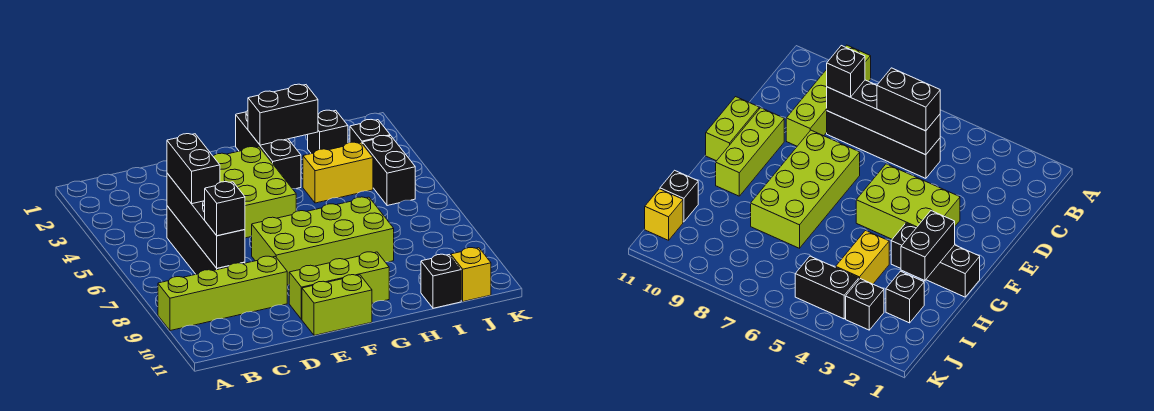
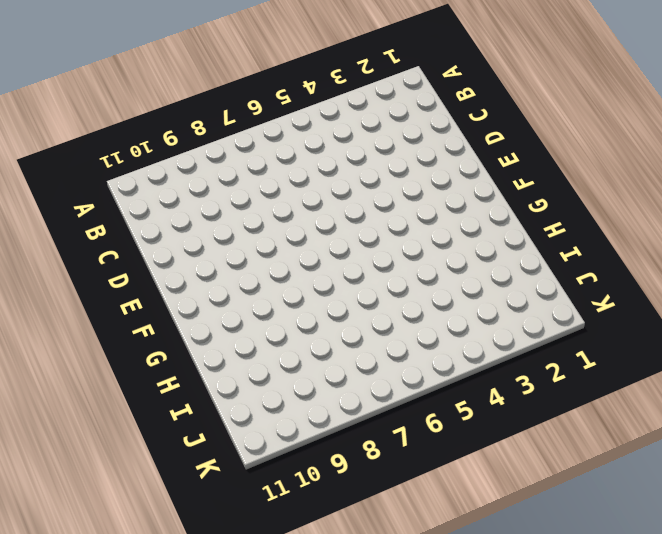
none -> lime 1x4 brick [158,256,287,331]
none -> black 1x4 brick [167,206,245,274]
none -> lime 2x3 brick [213,147,296,238]

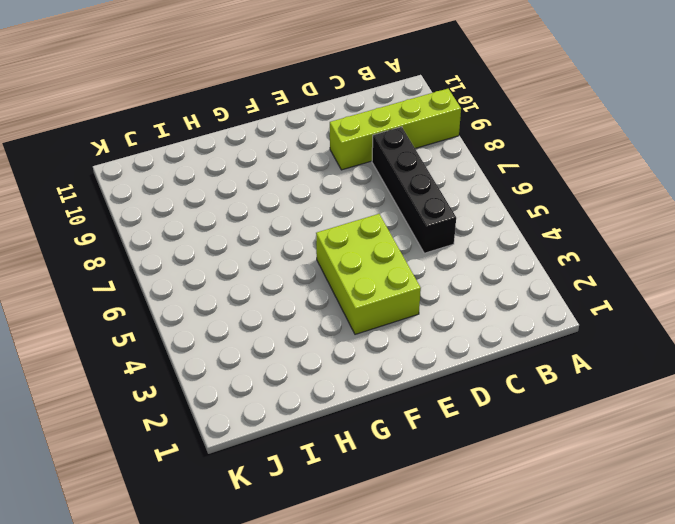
none -> lime 2x4 brick [252,197,394,285]
none -> lime 1x3 brick [289,252,389,319]
none -> lime 1x2 brick [302,275,372,335]

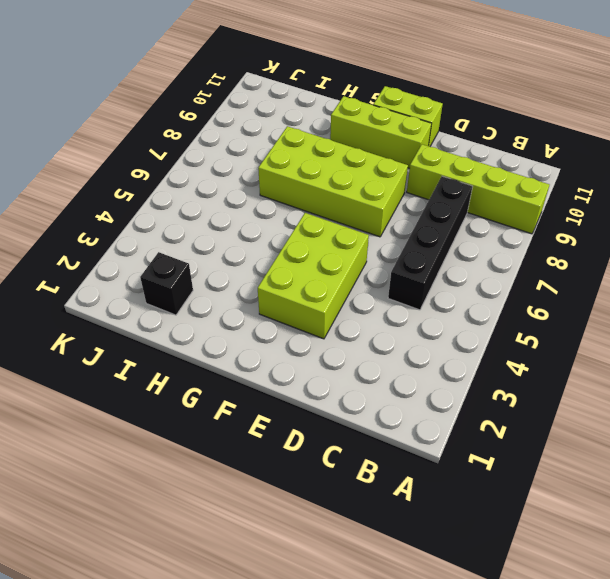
none -> black 1x3 brick [236,110,301,189]
none -> yellow 1x2 brick [303,142,373,203]
none -> black 1x1 brick [421,254,461,308]

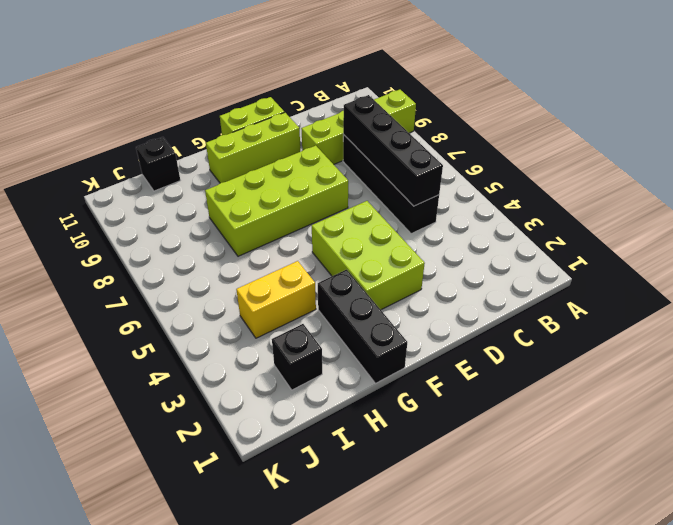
none -> black 1x1 brick [350,120,390,144]
none -> black 1x2 brick [363,136,415,206]
none -> yellow 1x1 brick [451,248,491,302]

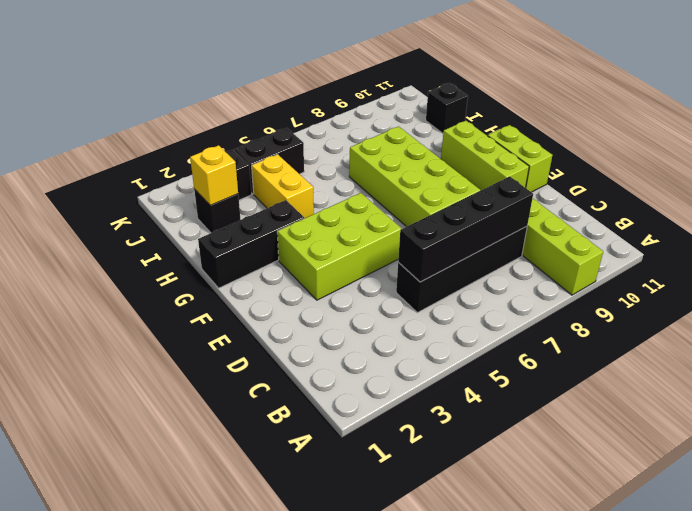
yellow 1x1 brick [190,145,238,205] -> yellow 1x1 brick moved to [451,248,491,302]
none -> black 1x2 brick [248,84,318,145]
none -> black 1x2 brick [167,134,220,204]
none -> black 1x1 brick [205,182,245,236]

